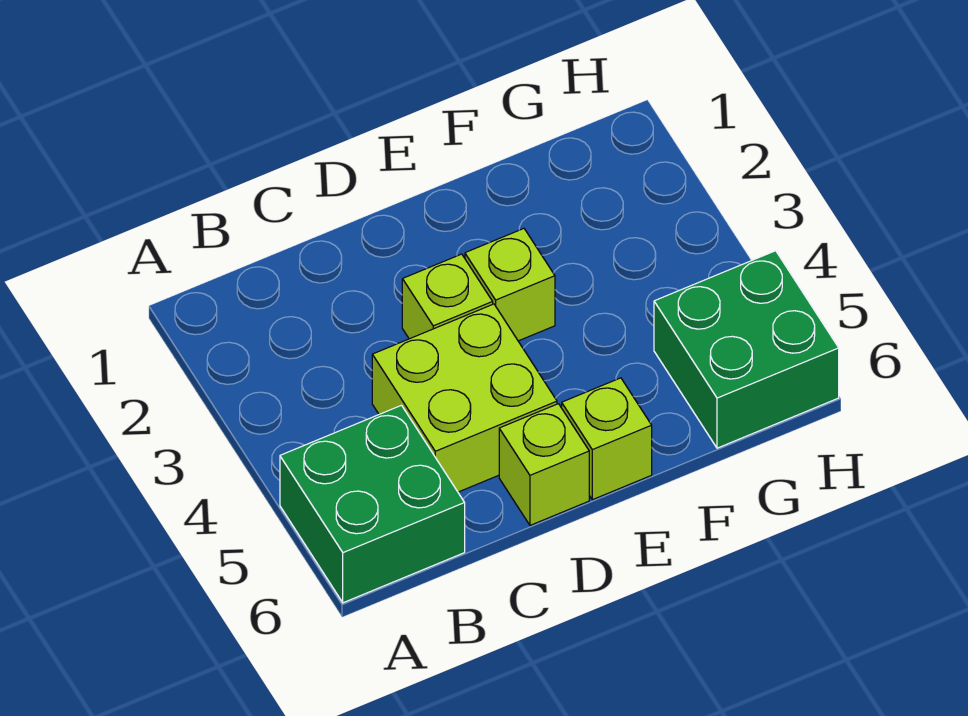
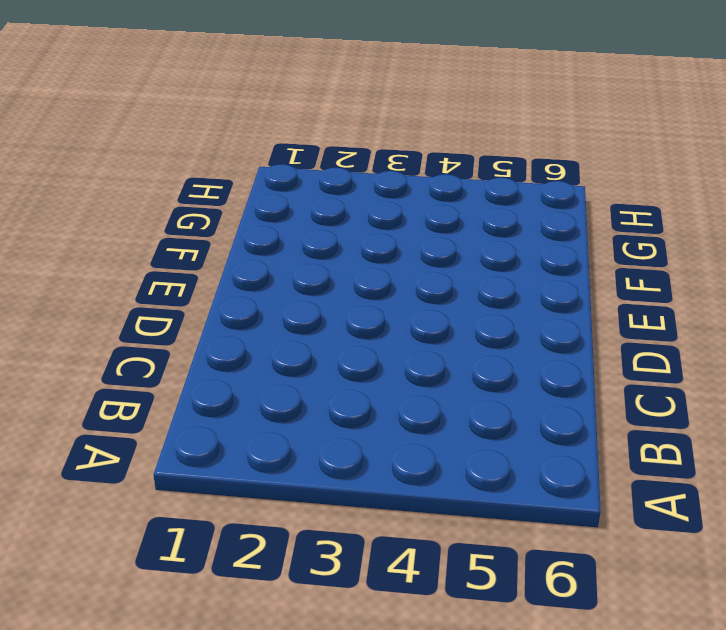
none -> green 2x2 brick [280,405,465,603]
none -> lime 2x2 brick [372,304,557,492]

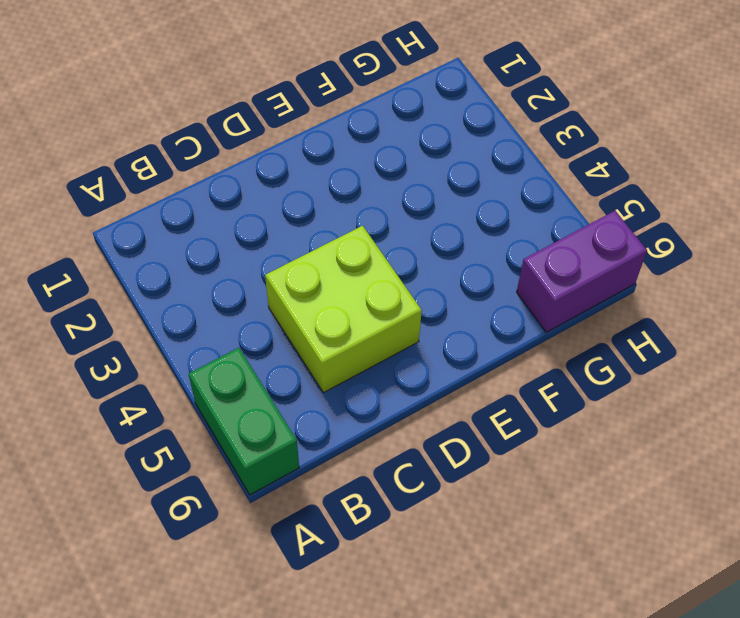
green 1x2 brick [189,348,299,495] -> green 2x2 brick [280,405,465,603]
purple 1x2 brick [517,211,647,332] -> green 2x2 brick [654,251,839,448]
none -> lime 1x1 brick [402,254,493,339]
none -> lime 1x1 brick [499,404,589,525]

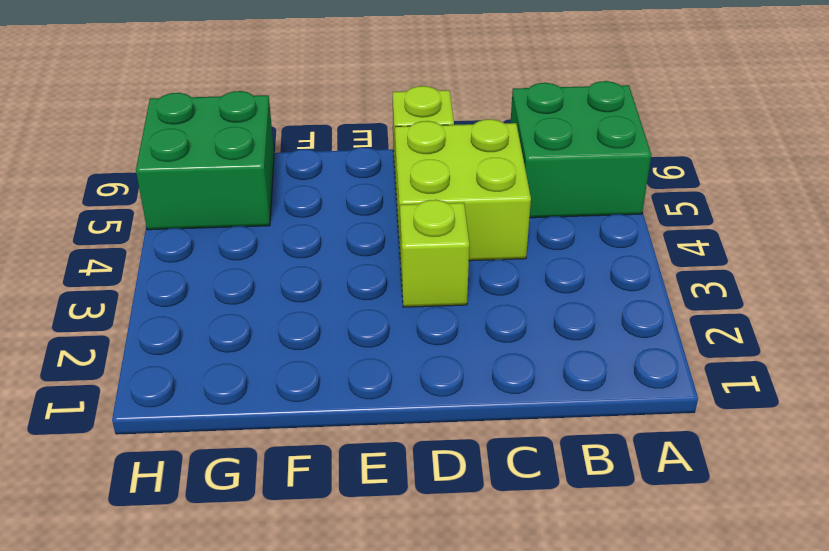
none -> lime 1x1 brick [465,229,555,341]
none -> lime 1x1 brick [562,378,652,500]

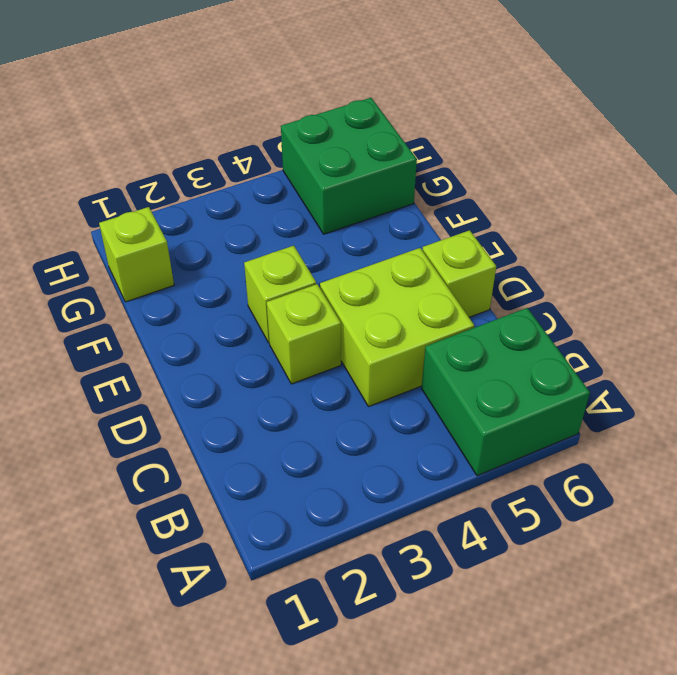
lime 1x1 brick [99,207,174,302] -> lime 1x1 brick moved to [562,378,652,500]

